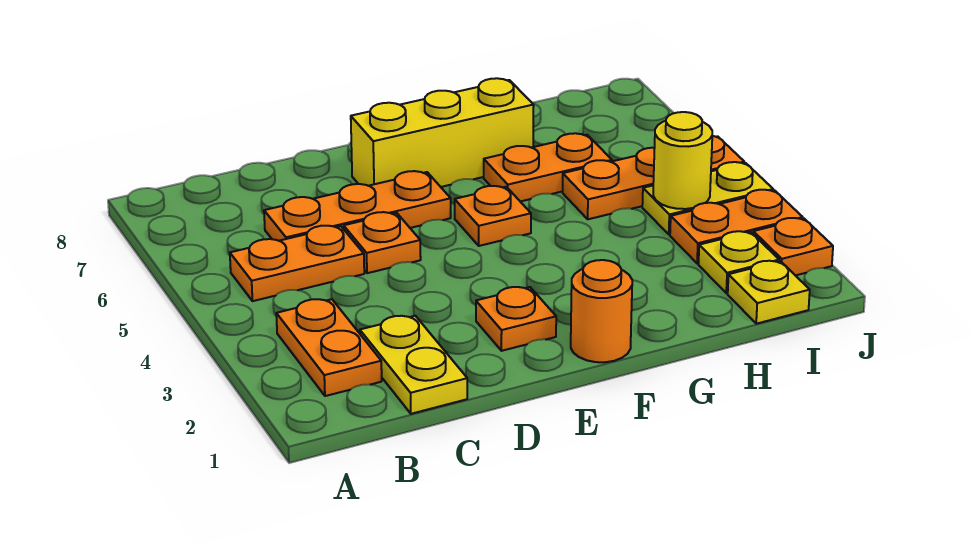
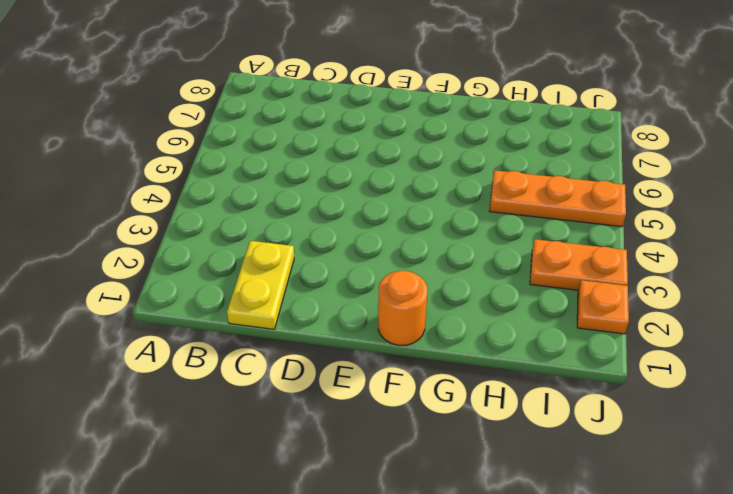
none -> orange 1x2 plate [276,299,382,396]
none -> orange 1x2 plate [230,226,364,301]
none -> orange 1x3 plate [264,171,451,241]

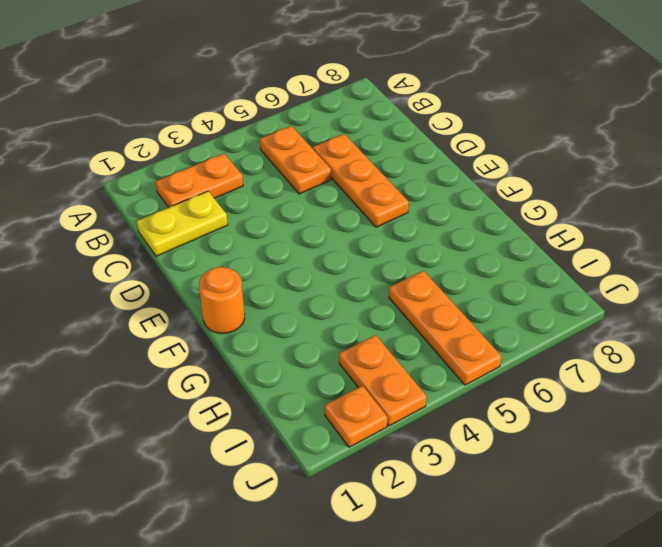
none -> orange 1x1 plate [344,212,421,273]
none -> orange 1x1 plate [476,287,556,351]
none -> yellow 1x3 brick [351,78,534,187]

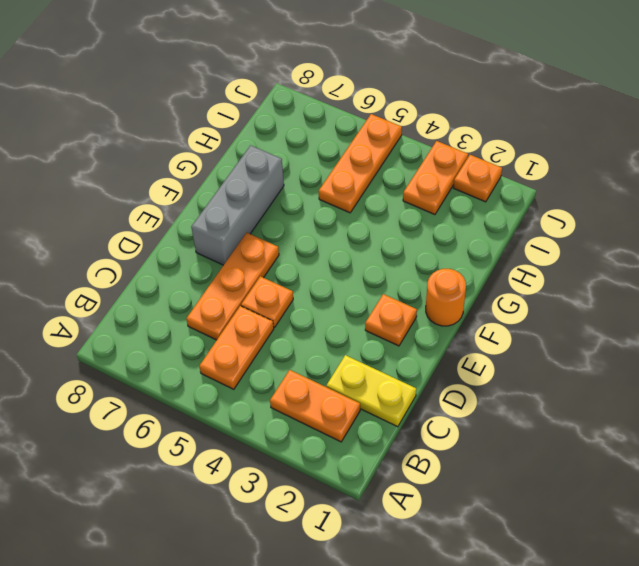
grey 1x3 brick [191,145,284,265] -> yellow 1x3 brick [351,78,534,187]
none -> orange 1x1 plate [455,186,531,246]
none -> orange 1x2 plate [484,133,612,202]
none -> yellow 1x1 plate [728,261,810,324]

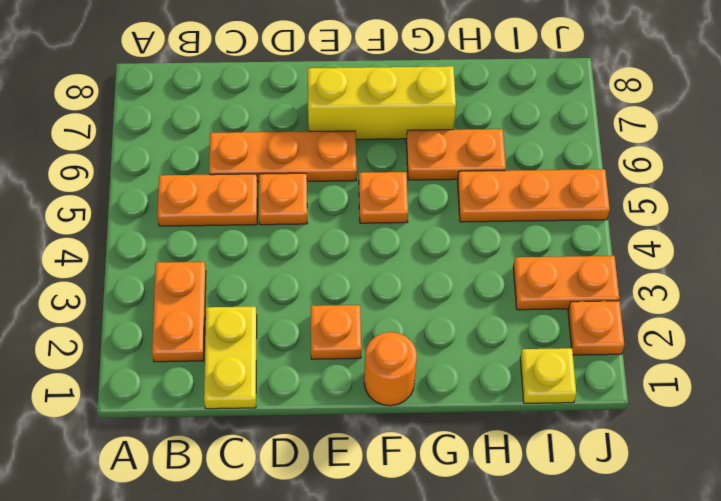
none -> yellow 1x1 plate [699,231,779,293]
none -> yellow 1x2 plate [642,162,773,234]
none -> yellow 1x1 round brick [653,112,712,209]

